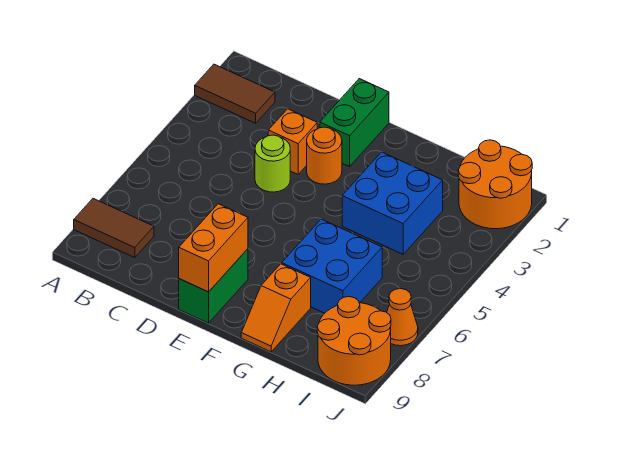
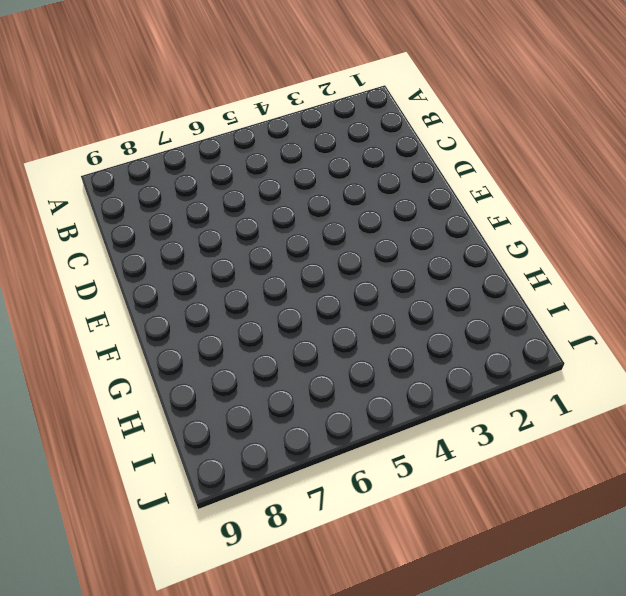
none -> brown 1x2 tile [195,64,275,123]
none -> brown 1x2 tile [74,199,154,258]
none -> orange 1x1 brick [268,109,317,174]

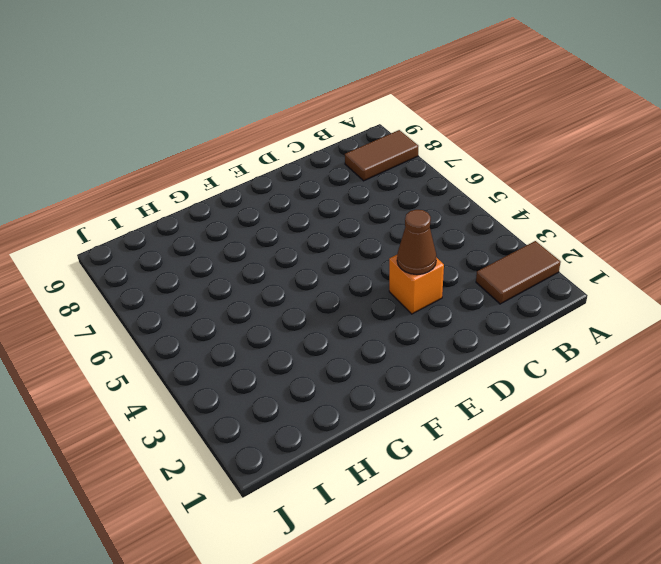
brown 1x1 cone [397,210,436,275] -> none
none -> lime 1x1 round brick [255,135,290,192]
none -> green 1x2 brick [320,79,389,166]
none -> orange 1x1 round brick [307,127,342,184]

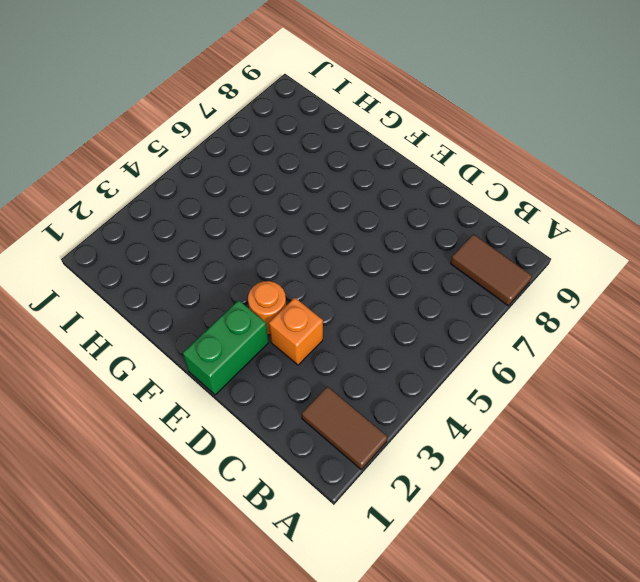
none -> lime 1x1 round brick [255,135,290,192]
none -> green 1x2 brick [179,249,248,323]
none -> blue 2x2 brick [342,152,443,254]

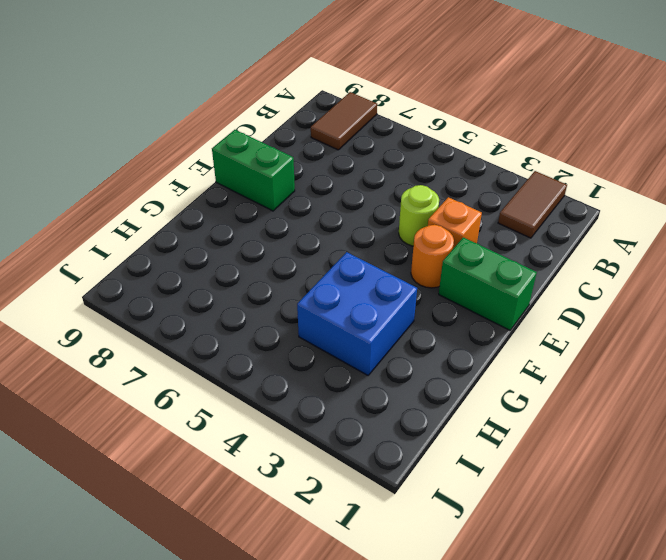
none -> blue 2x2 brick [282,219,382,313]
none -> orange 1x2 slope [241,264,311,352]
none -> orange 2x2 round brick [458,140,532,229]

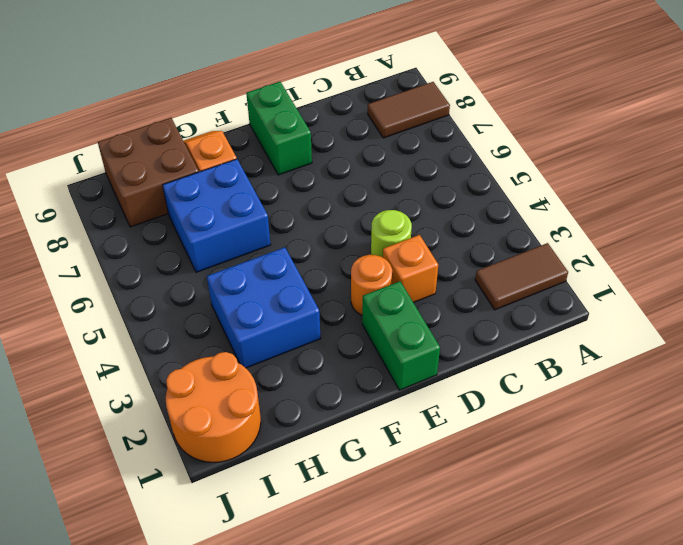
brown 2x2 brick [98,118,199,227] -> orange 2x2 round brick [317,297,391,385]
none -> orange 1x1 cone [387,289,418,346]
none -> orange 1x2 brick [179,204,248,292]

